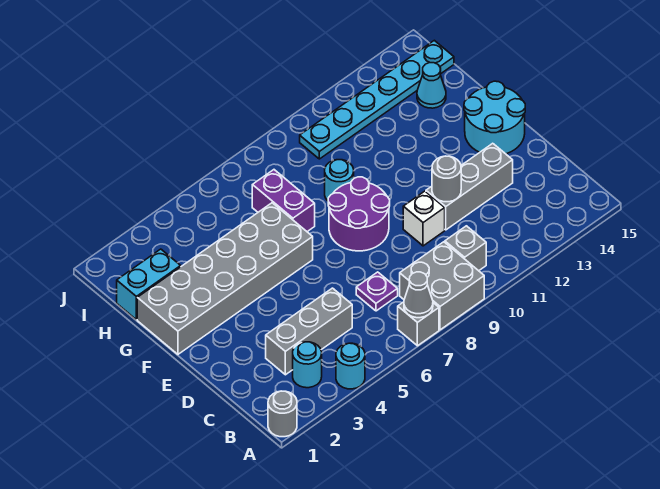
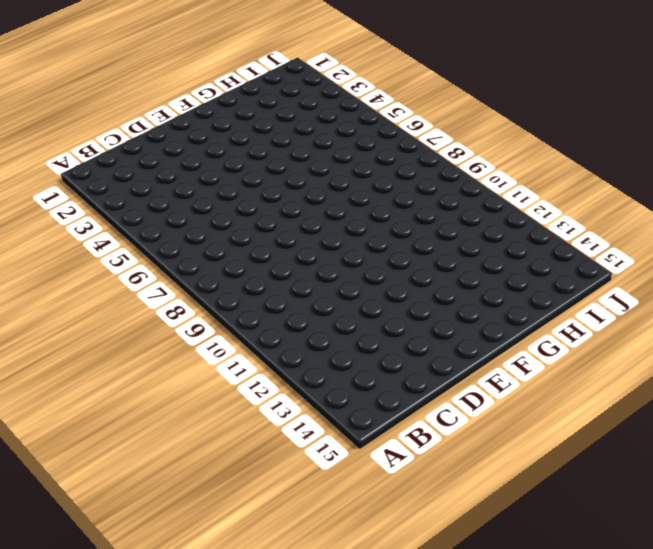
none -> grey 1x1 round brick [268,391,297,437]
none -> cyan 1x1 round brick [336,343,365,389]
none -> grey 1x1 brick [398,302,439,346]

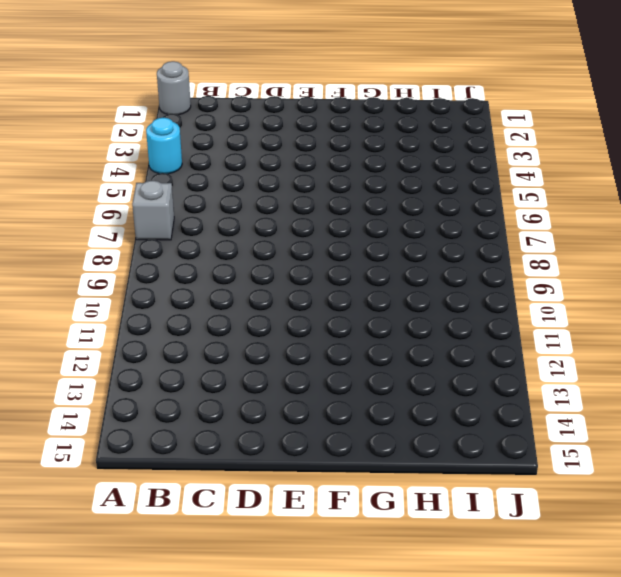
none -> grey 2x2 brick [400,242,484,330]
none -> cyan 1x1 round brick [293,342,322,388]
none -> grey 1x1 brick [445,226,486,271]

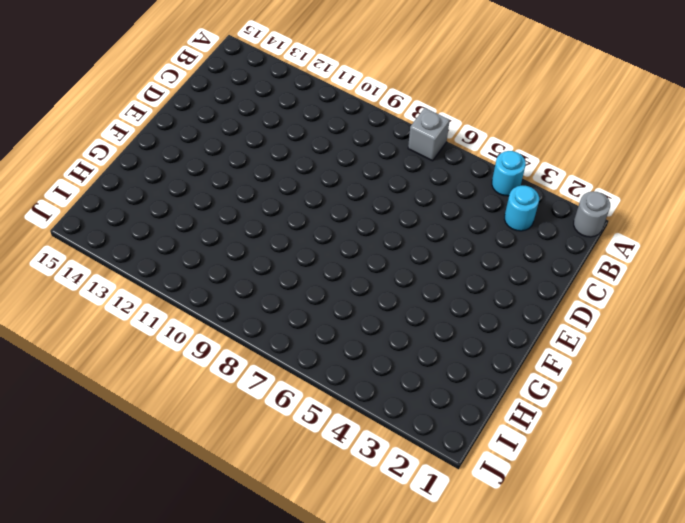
none -> grey 2x2 brick [400,242,484,330]
none -> grey 1x1 brick [445,226,486,271]
none -> grey 1x3 brick [266,288,352,375]

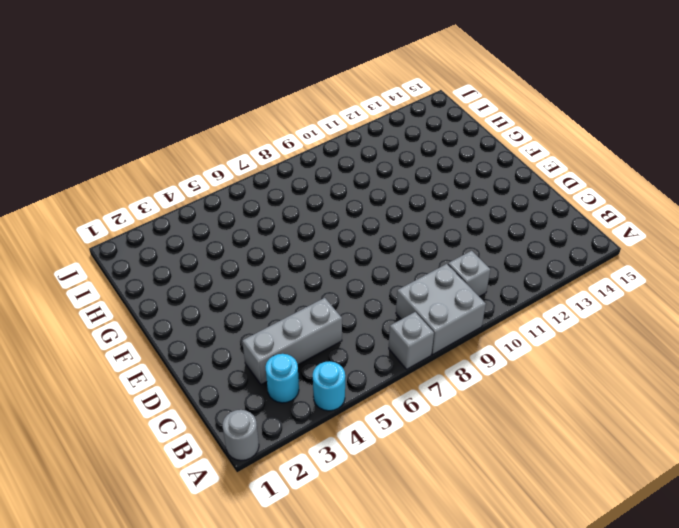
none -> purple 1x1 plate [356,272,398,311]
none -> white 1x1 brick [403,191,445,246]
none -> grey 1x3 brick [426,143,513,230]

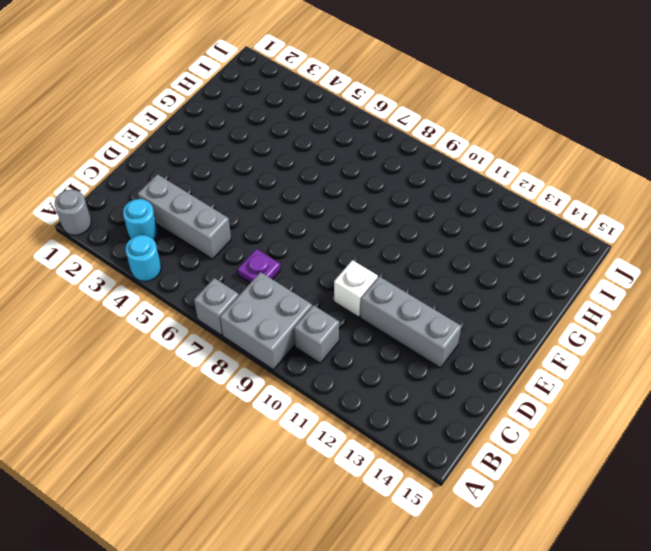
none -> purple 2x2 round brick [328,177,390,251]
none -> cyan 2x2 round brick [464,81,525,154]
none -> grey 2x6 brick [137,203,313,354]

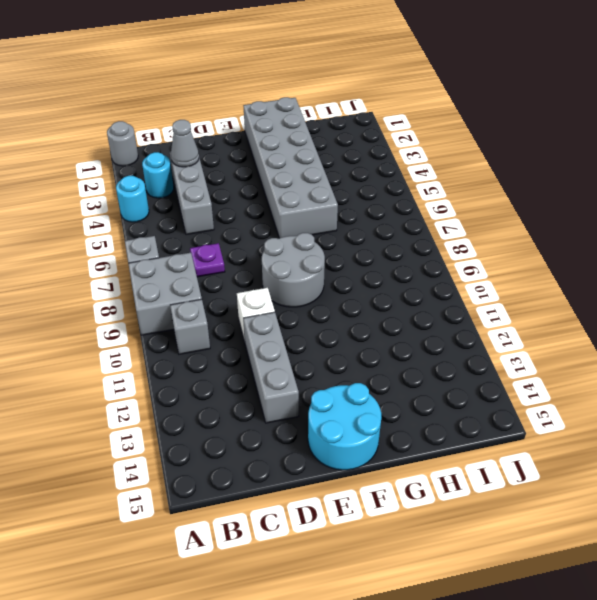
grey 1x1 cone [171,120,199,167] -> grey 1x1 cone moved to [404,272,433,318]
grey 2x2 round brick [262,233,325,307] -> purple 2x2 round brick [328,177,390,251]
none -> purple 1x2 brick [252,170,315,232]
none -> cyan 1x1 round brick [325,160,354,201]
none -> cyan 1x2 brick [117,249,181,320]

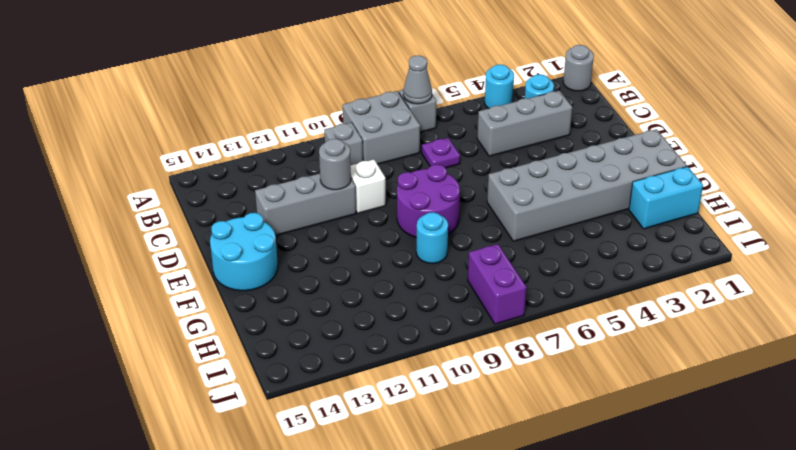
purple 1x2 brick [468,244,527,324] -> purple 1x2 brick moved to [252,170,315,232]
none -> cyan 1x1 cone [417,63,446,108]
none -> cyan 1x6 plate [300,40,454,159]

